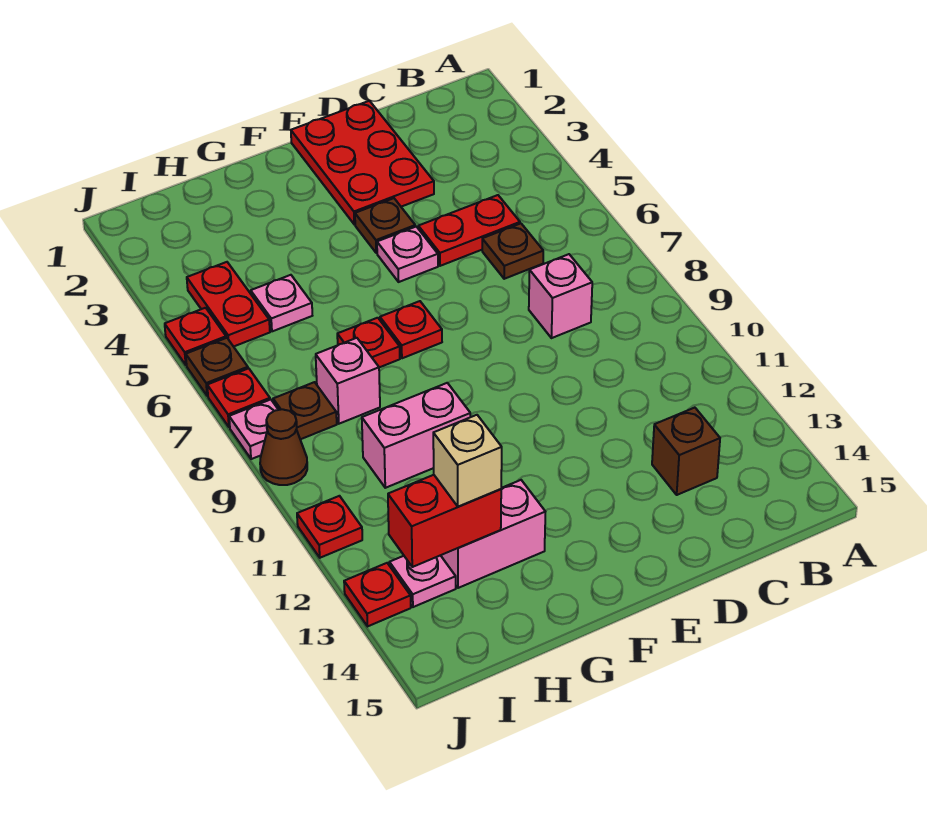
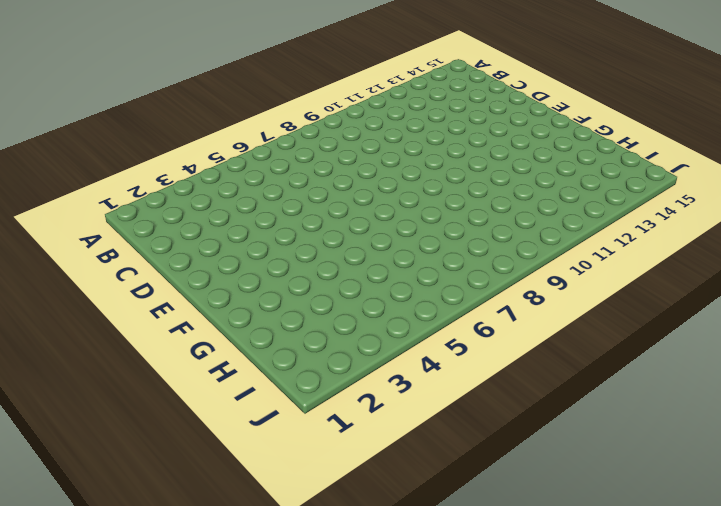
none -> red 1x2 plate [418,195,520,266]
none -> brown 1x1 plate [482,223,543,279]
none -> pink 1x1 brick [529,254,592,338]

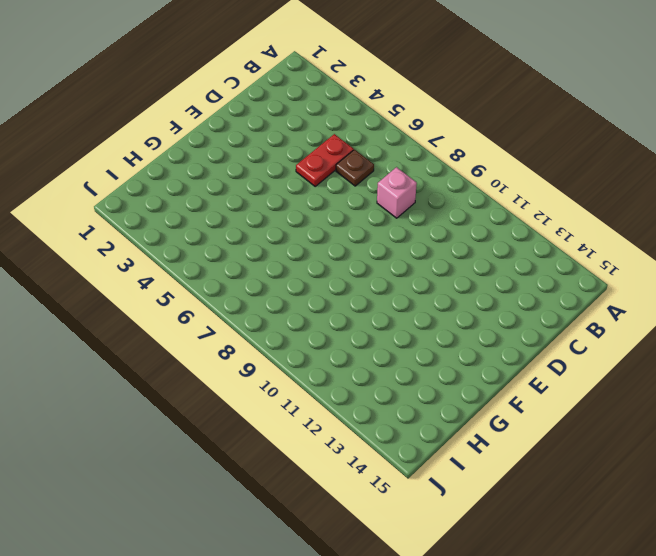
none -> brown 1x1 brick [652,408,720,495]
none -> red 2x3 plate [291,101,434,224]
none -> brown 1x1 plate [355,198,415,253]

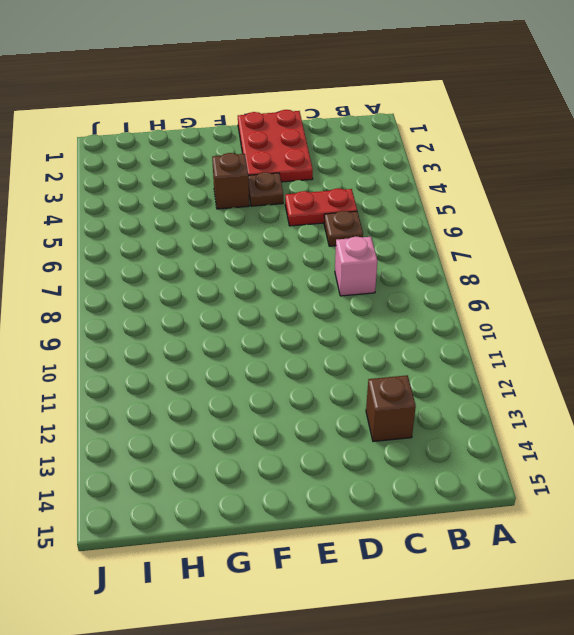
brown 1x1 brick [212,153,249,209] -> none
none -> pink 1x1 plate [377,227,438,282]
none -> red 1x1 plate [380,301,442,358]
none -> red 1x1 plate [337,318,400,367]

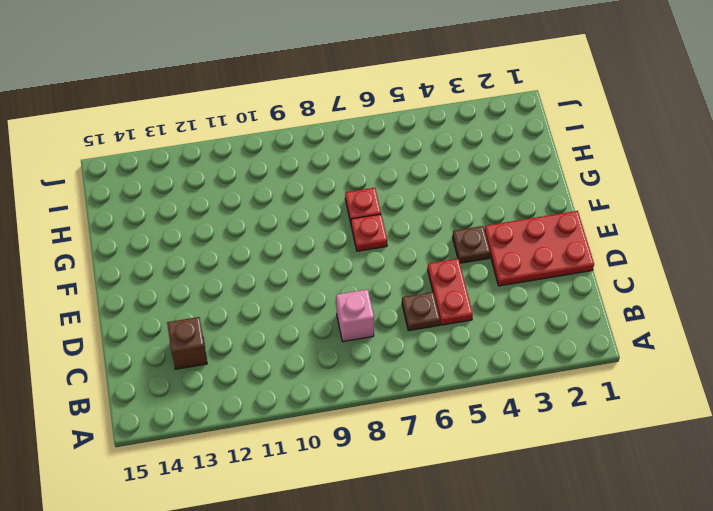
none -> pink 1x1 plate [377,227,438,282]
none -> pink 1x2 brick [362,383,470,488]
none -> pink 1x2 brick [441,480,545,588]

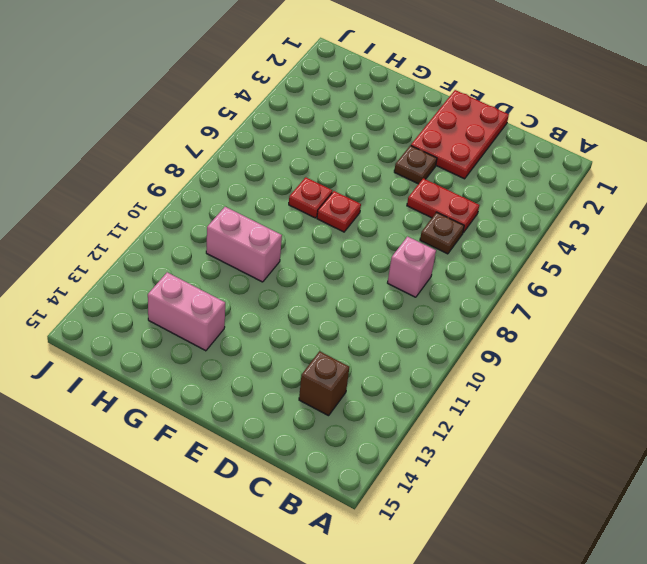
none -> pink 1x1 plate [377,227,438,282]
none -> pink 1x1 plate [251,275,312,331]
none -> pink 1x1 brick [316,338,380,424]

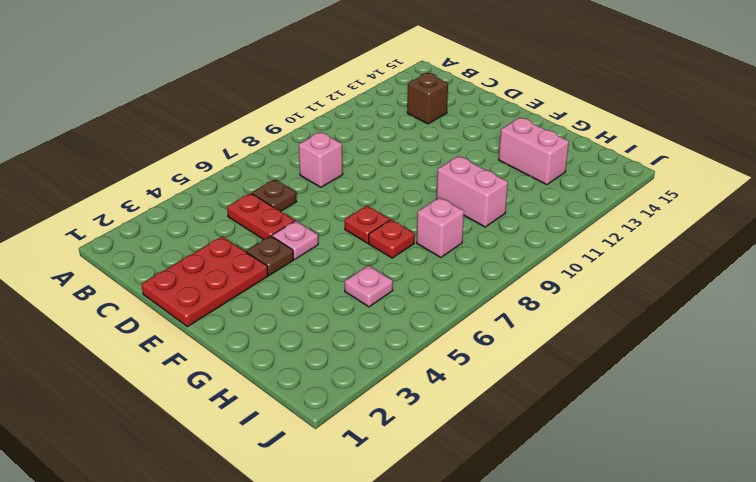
none -> red 1x2 plate [187,262,270,347]
none -> brown 1x1 plate [273,382,337,439]
none -> pink 1x1 plate [389,555,456,607]

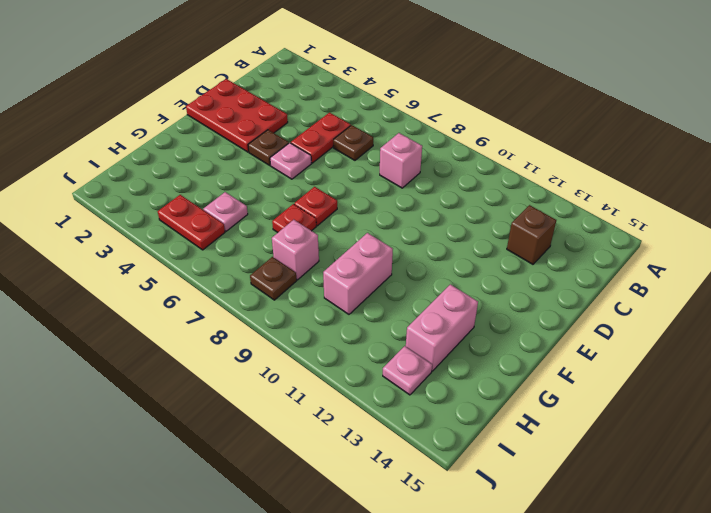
none -> red 1x1 plate [165,308,226,365]
none -> brown 1x1 plate [186,338,248,396]
none -> red 1x1 plate [207,368,270,427]

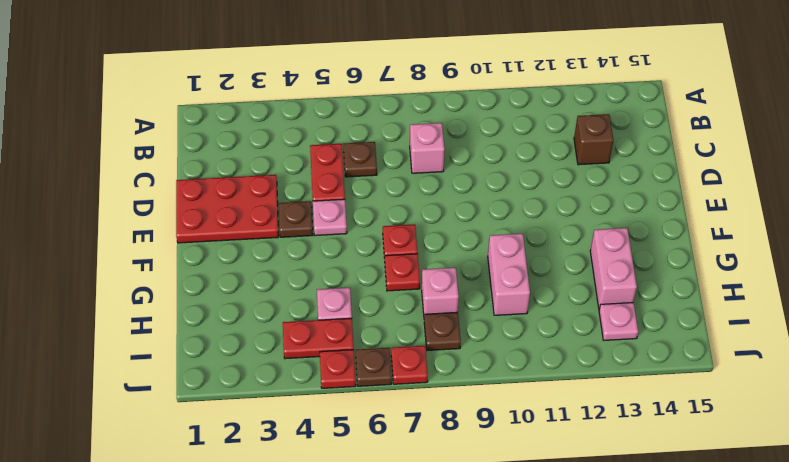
none -> pink 1x1 plate [229,400,278,459]
none -> brown 1x1 cone [260,409,307,485]
none -> red 1x1 plate [297,496,362,558]

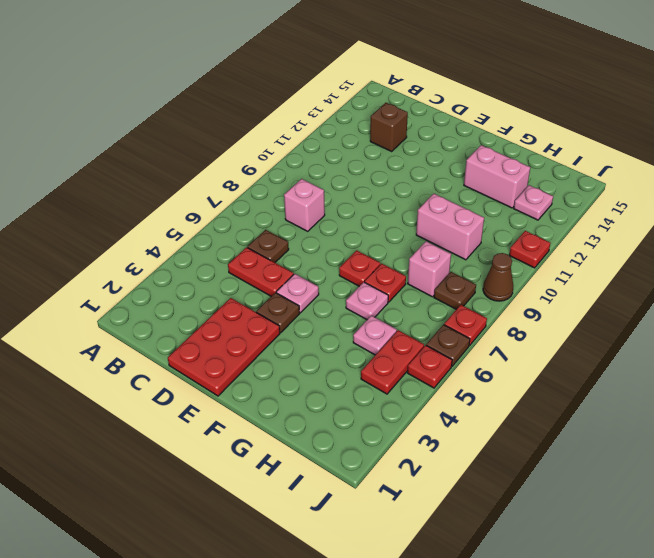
pink 1x1 plate [346,282,388,320] -> pink 1x1 plate moved to [229,400,278,459]
none -> red 1x1 plate [344,563,411,626]
none -> red 1x2 brick [388,475,501,567]
none -> tan 1x1 brick [433,415,502,507]

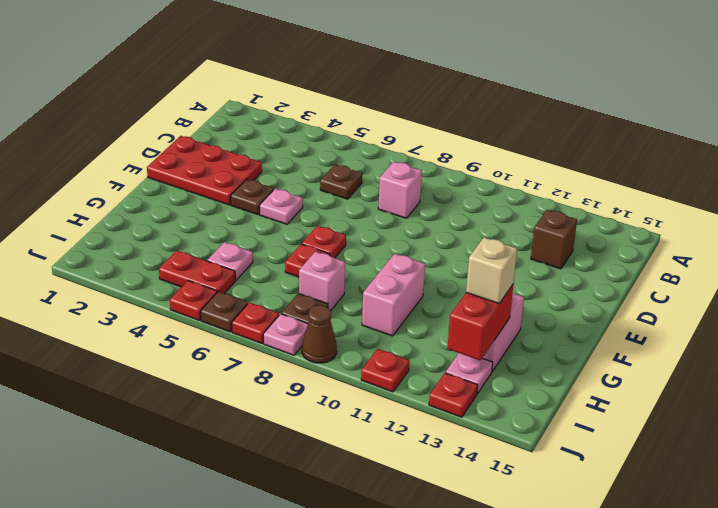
none -> red 1x2 plate [418,195,520,266]

